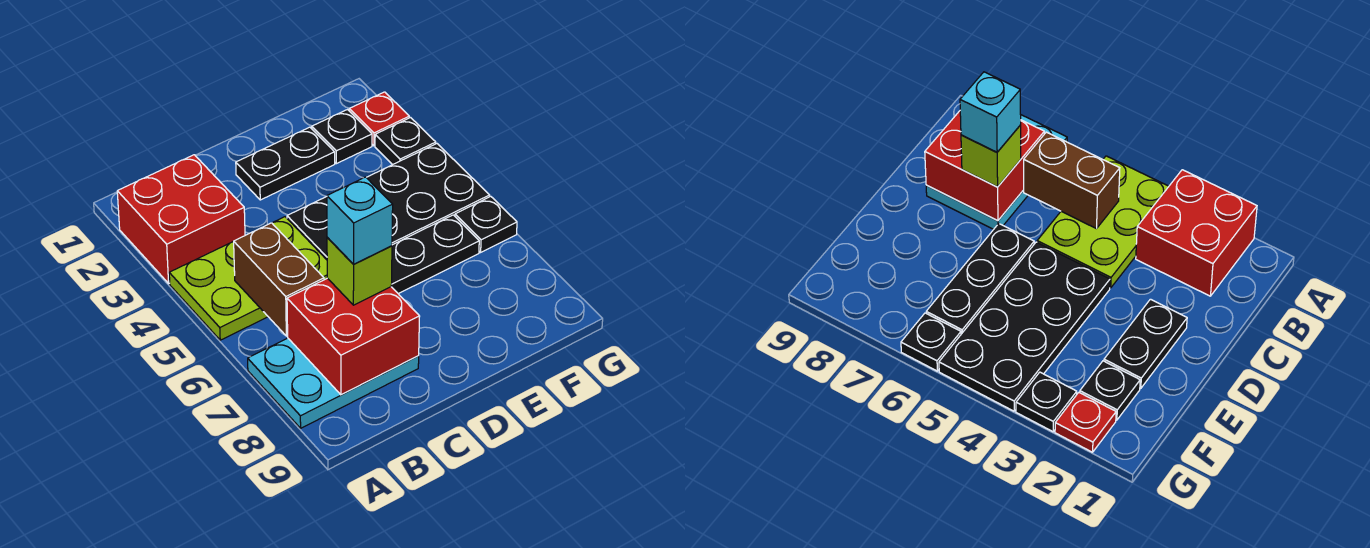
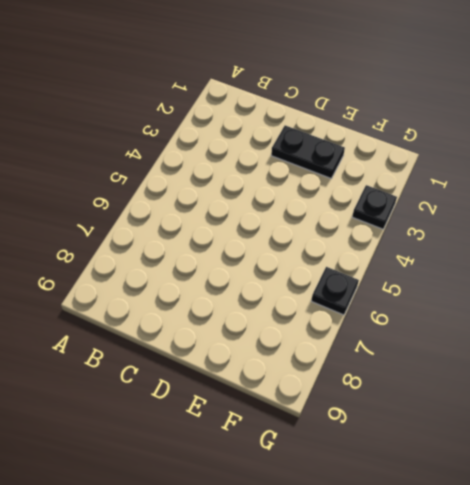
none -> red 2x2 brick [117,155,245,283]
none -> lime 2x3 plate [169,217,327,340]
none -> cyan 2x3 plate [248,338,419,428]

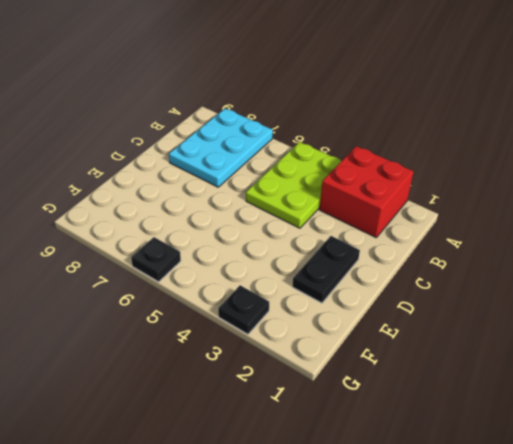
none -> black 2x4 plate [287,144,490,260]
none -> black 1x3 plate [391,215,479,294]
none -> black 1x1 plate [312,110,372,164]

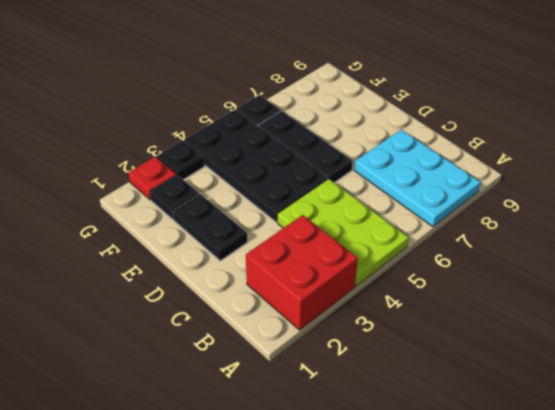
none -> brown 1x2 brick [234,223,324,336]
none -> red 2x2 brick [287,278,420,395]
none -> lime 1x1 brick [327,237,392,305]

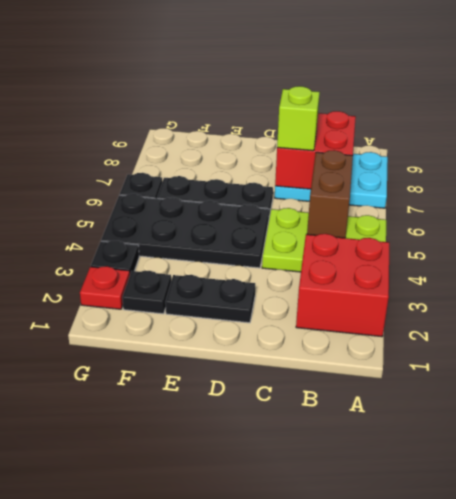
none -> cyan 1x1 brick [327,177,393,264]

